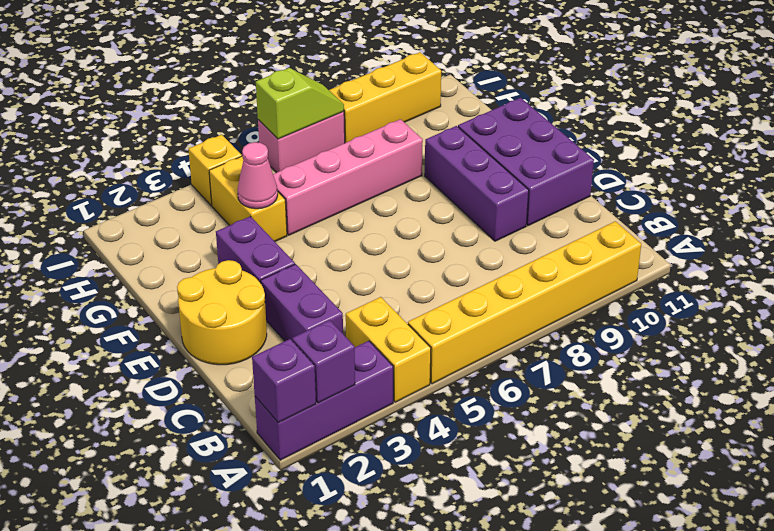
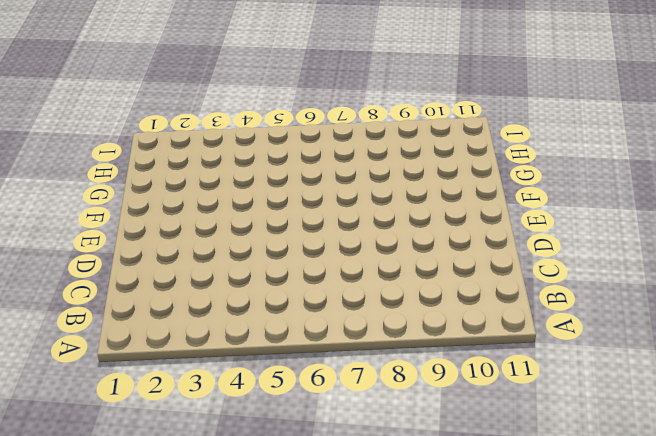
none -> purple 1x3 brick [255,341,393,460]
none -> yellow 1x2 brick [346,297,431,402]
none -> yellow 1x6 brick [408,221,641,384]

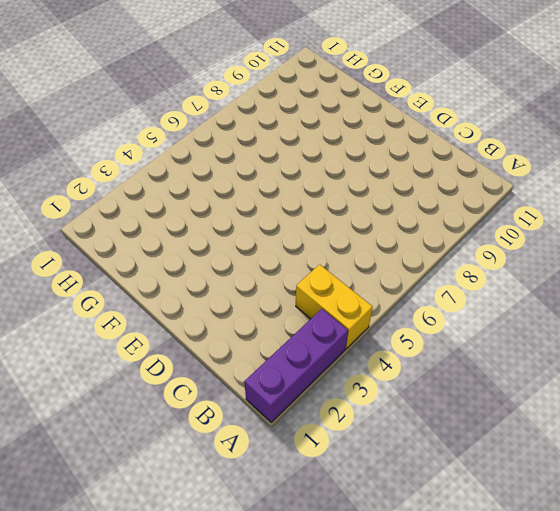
none -> yellow 1x6 brick [408,221,641,384]
none -> purple 1x2 brick [261,264,343,341]
none -> yellow 2x2 round brick [177,260,267,365]

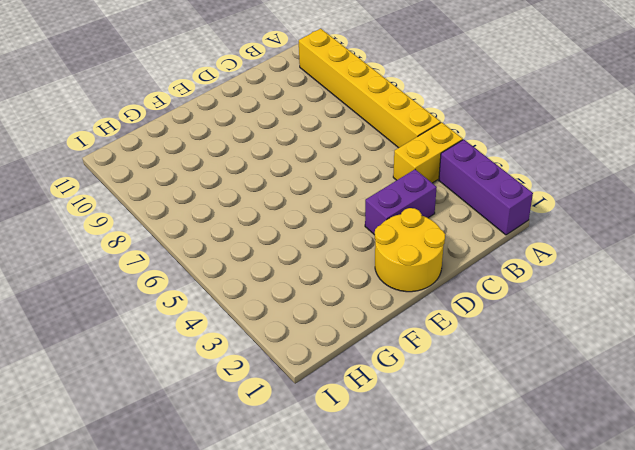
none -> purple 1x3 brick [425,126,529,241]
none -> purple 2x3 brick [458,98,594,226]
none -> purple 1x2 brick [216,216,295,283]

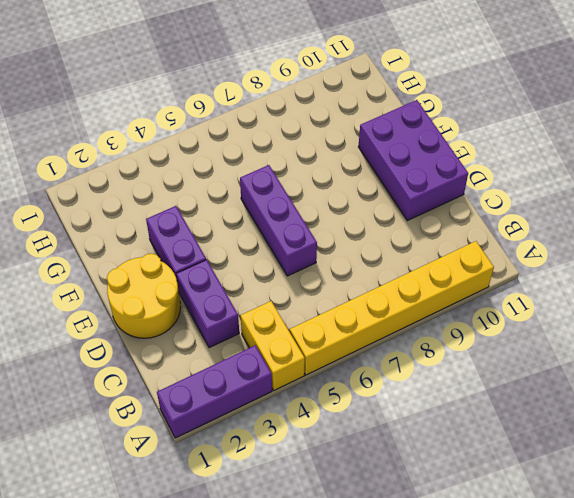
purple 1x3 brick [240,165,317,276] -> purple 1x3 brick moved to [425,126,529,241]
none -> yellow 1x2 brick [209,156,287,241]
none -> pink 1x4 brick [273,119,423,235]
none -> yellow 1x1 brick [188,135,242,206]

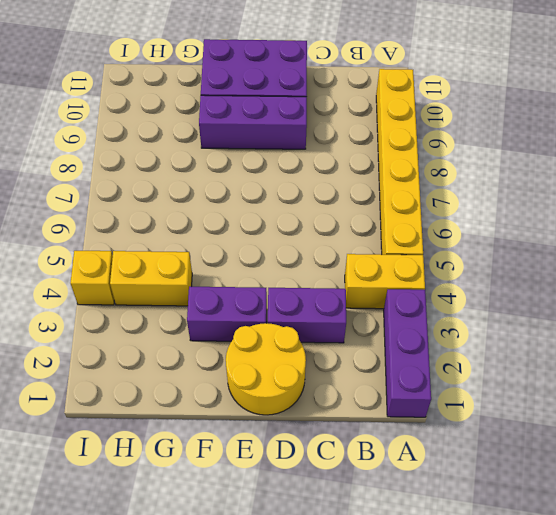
none -> pink 1x4 brick [273,119,423,235]
none -> pink 1x2 brick [258,111,345,173]
none -> yellow 1x3 brick [329,52,441,143]

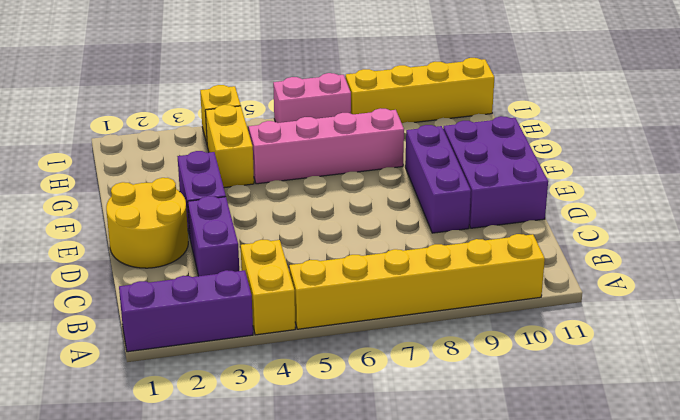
yellow 1x4 brick [345,58,494,123] -> yellow 1x3 brick [329,52,441,143]
none -> purple 1x1 brick [252,339,316,423]
none -> purple 1x1 brick [292,320,355,403]
none -> pink 1x1 cone [237,142,278,209]

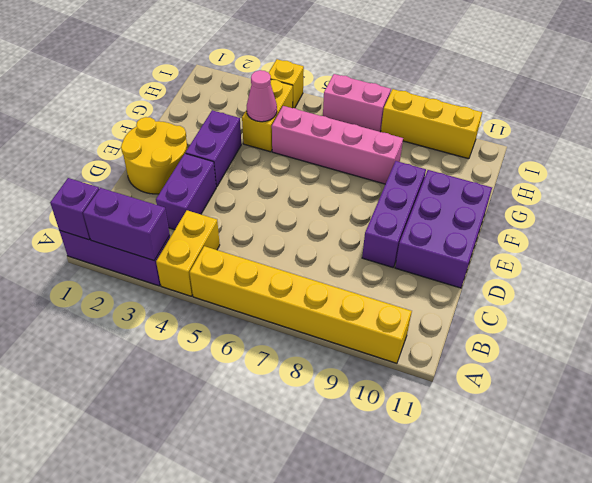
purple 1x2 brick [83,188,170,261] -> purple 1x1 brick [292,320,355,403]
none -> lime 1x2 slope [256,68,344,139]

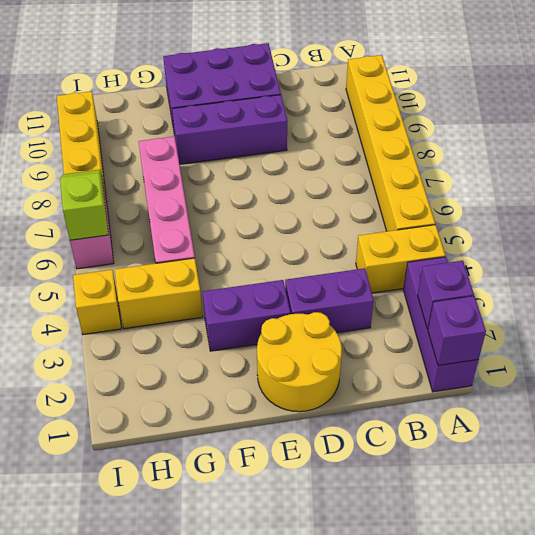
none -> pink 1x1 cone [237,142,278,209]

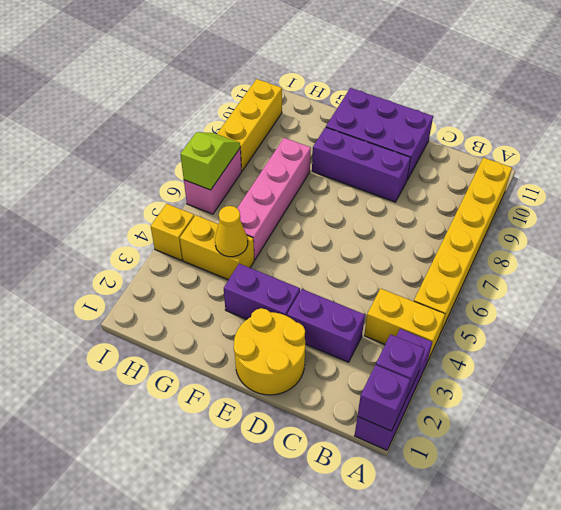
yellow 1x1 cone [215,206,248,257] -> pink 1x1 cone [237,142,278,209]

